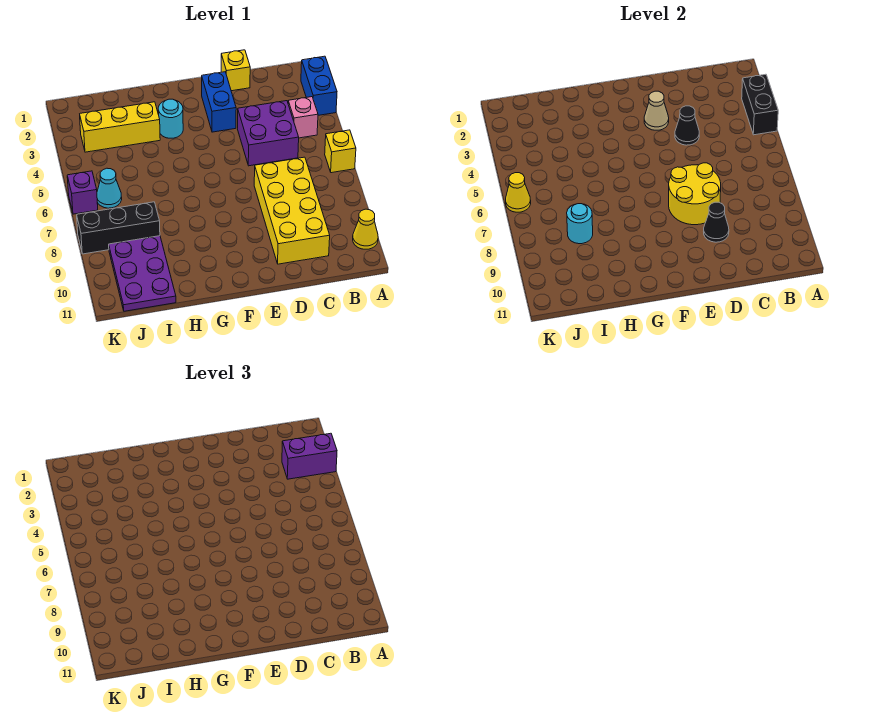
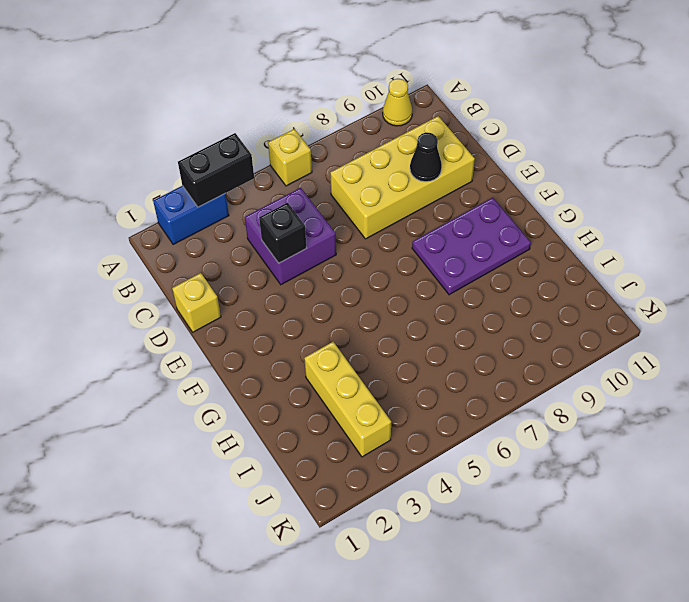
black 1x1 brick [259,203,306,263] -> black 1x1 cone [675,106,699,145]
purple 2x3 plate [412,198,531,295] -> purple 2x3 plate moved to [109,236,176,311]
none -> pink 1x1 brick [288,97,318,138]
none -> blue 1x2 brick [202,72,236,132]
none -> cyan 1x1 round brick [158,99,183,138]

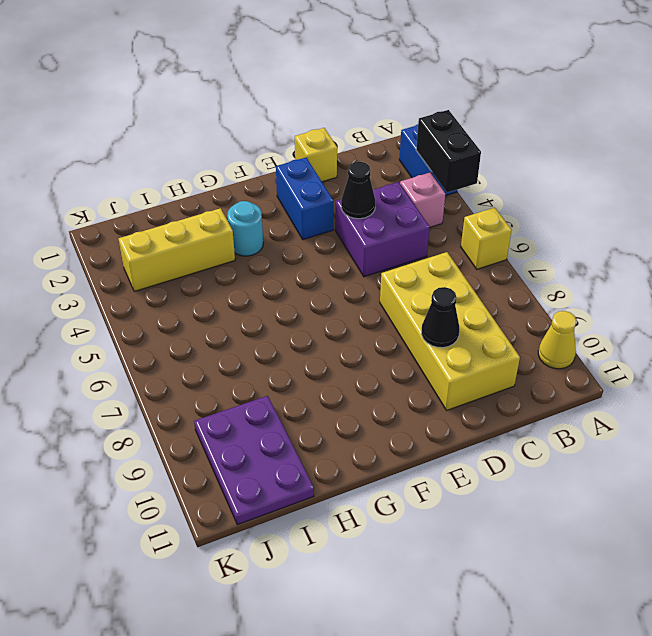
none -> black 1x3 brick [77,202,160,254]
none -> cyan 1x1 cone [97,168,122,208]
none -> purple 1x1 brick [67,171,98,214]

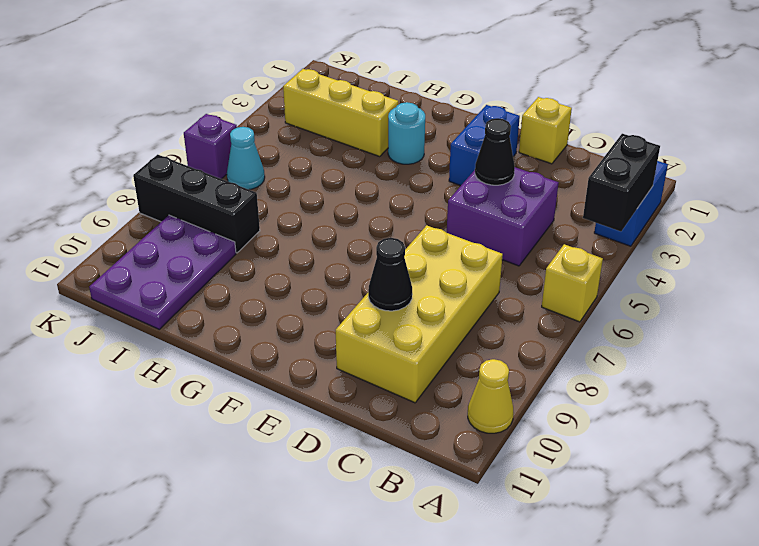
none -> pink 1x1 brick [288,97,318,138]
none -> yellow 2x2 round brick [669,163,721,225]
none -> tan 1x1 cone [644,91,669,130]

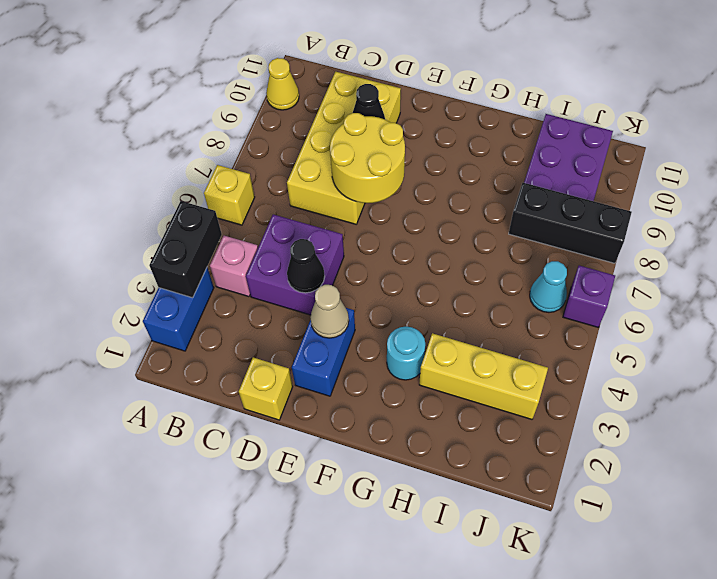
none -> cyan 1x1 round brick [567,204,593,244]
none -> yellow 1x1 cone [506,173,531,212]
none -> purple 1x2 brick [282,433,337,479]

